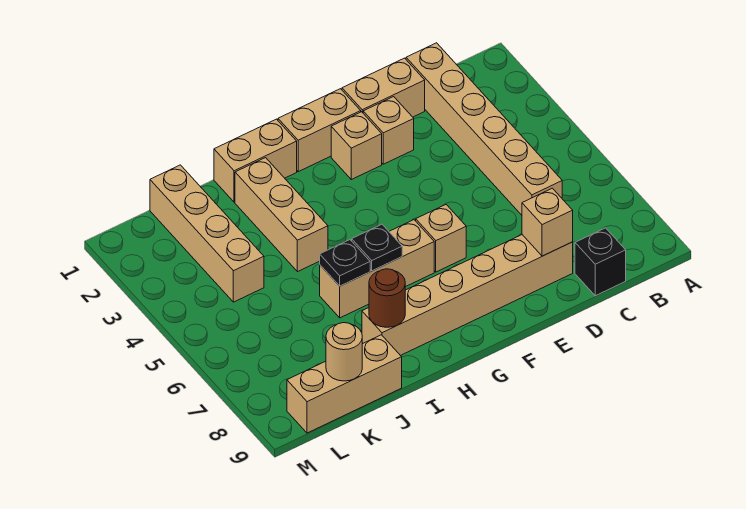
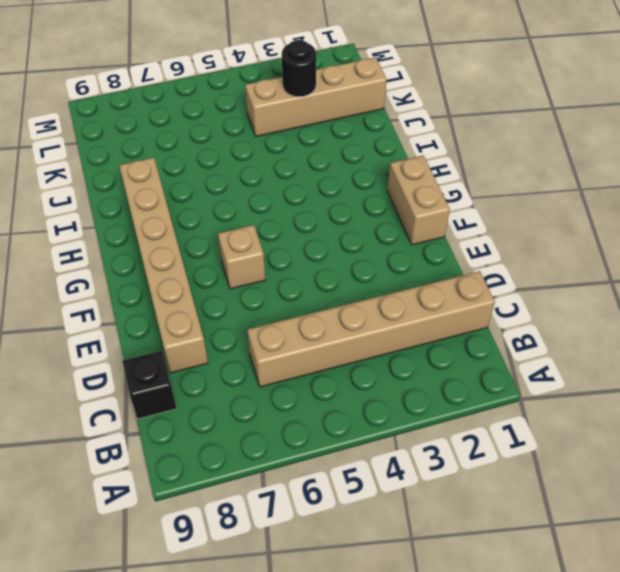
black 1x1 round brick [282,40,316,97] -> none
none -> tan 1x2 brick [342,58,425,117]
none -> tan 1x1 brick [363,97,414,164]
none -> tan 1x1 brick [331,112,382,180]

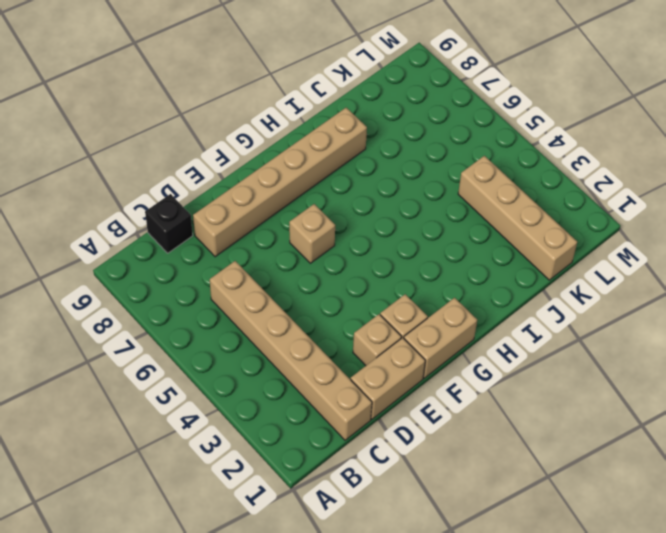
none -> tan 1x3 brick [320,220,434,318]
none -> tan 1x2 brick [214,119,297,202]
none -> tan 1x3 brick [235,158,328,272]

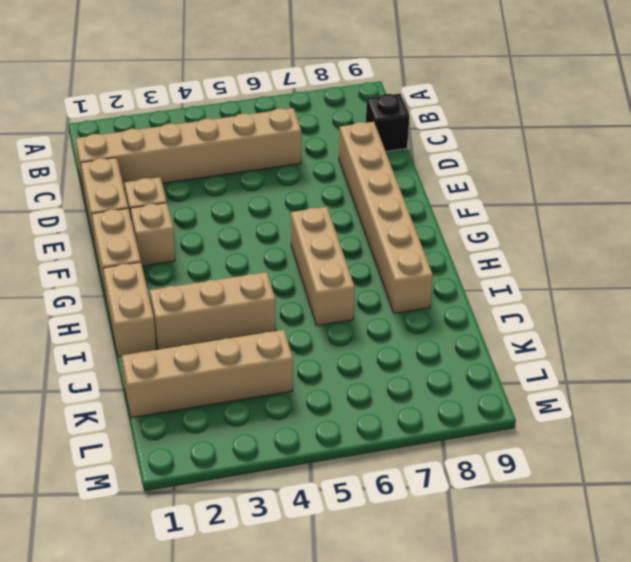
none -> tan 1x1 brick [416,205,466,272]
none -> tan 1x3 brick [287,335,402,433]
none -> tan 1x1 brick [522,188,573,256]

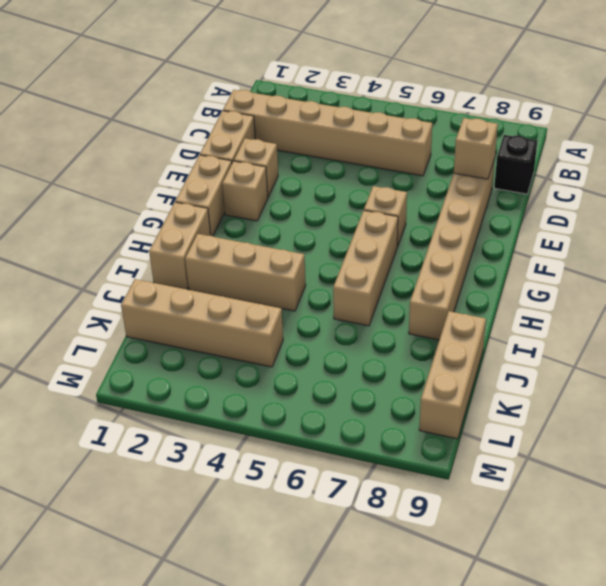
none -> black 1x1 plate [352,224,402,271]
none -> black 1x1 plate [320,240,370,286]
none -> brown 1x1 round brick [369,269,405,327]

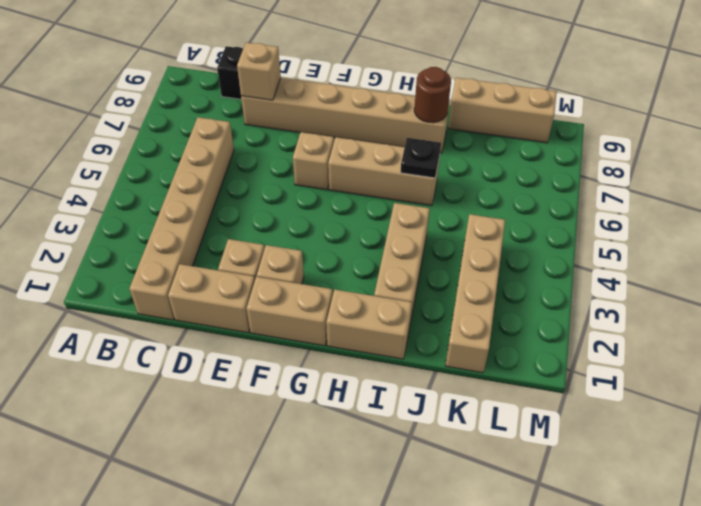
none -> black 1x1 plate [352,224,402,271]
none -> tan 1x1 round brick [326,323,362,381]

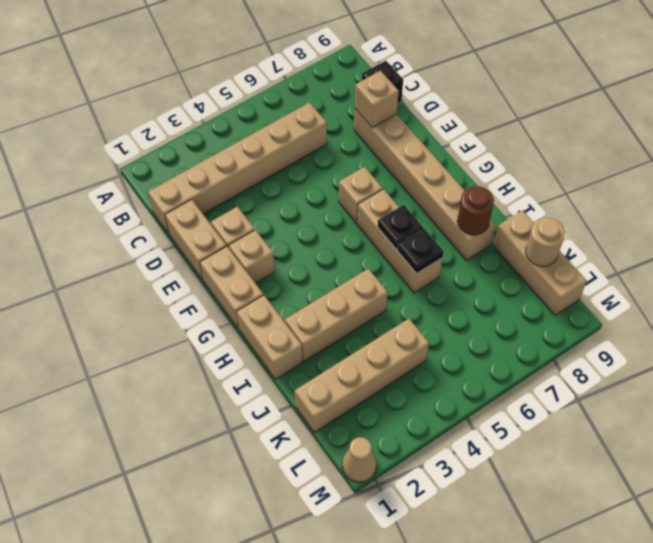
tan 1x1 cone [342,437,377,482] -> none

